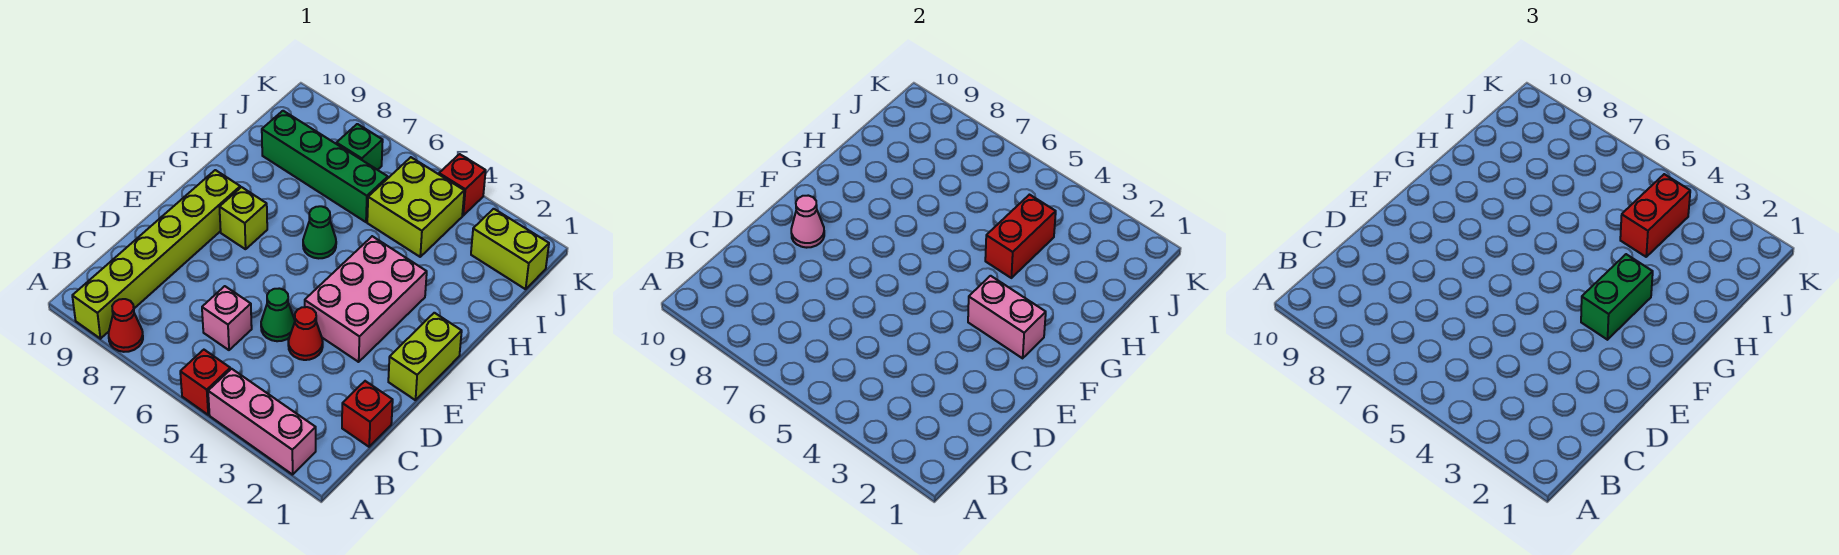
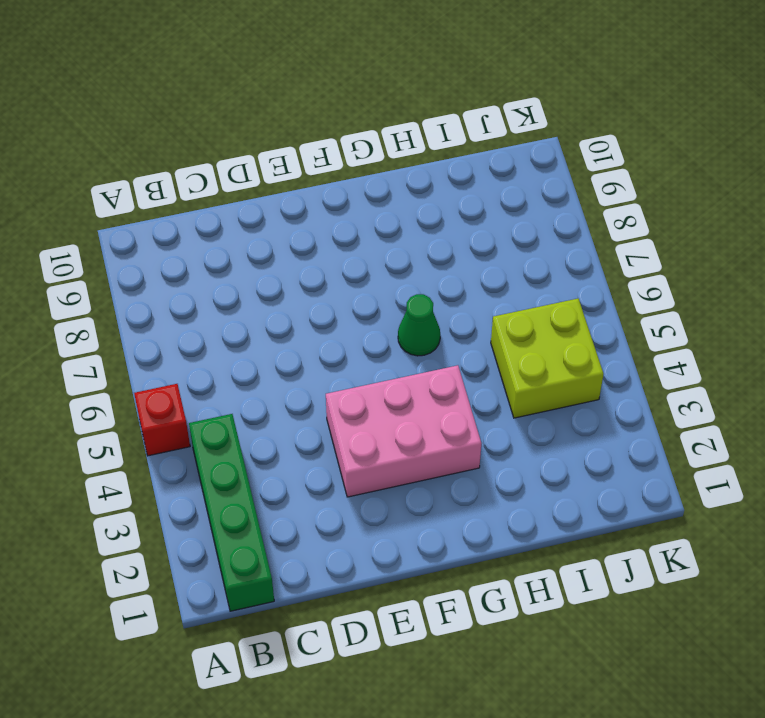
green 1x4 brick [189,414,274,611] -> green 1x4 brick moved to [262,111,388,222]
none -> pink 1x3 brick [208,369,316,475]
none -> red 1x1 cone [109,299,143,352]
none -> lime 1x6 brick [72,170,240,339]

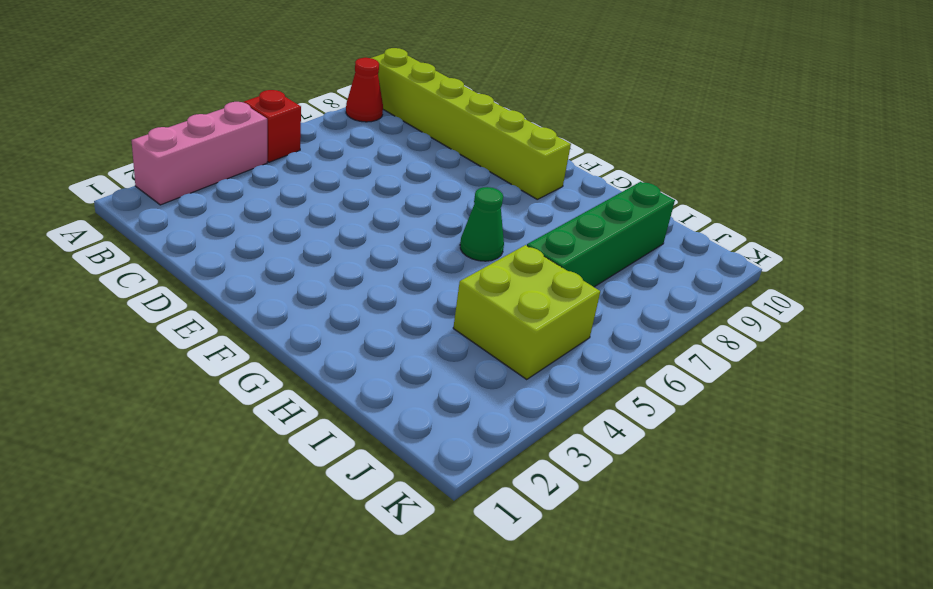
none -> red 1x1 brick [342,381,393,447]
none -> pink 1x1 brick [202,286,252,350]
none -> red 1x1 cone [288,307,323,360]

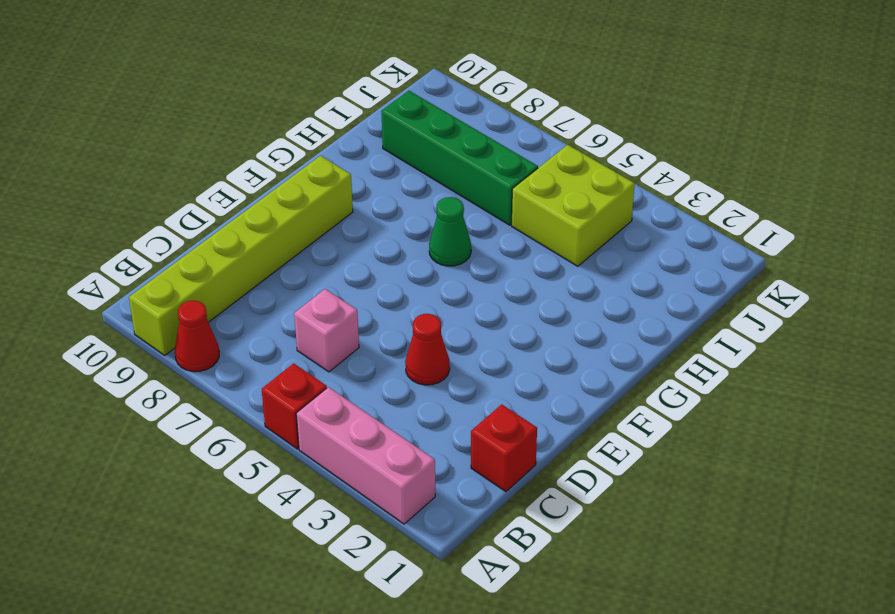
none -> green 1x1 cone [261,288,295,341]
none -> lime 1x2 brick [388,313,462,400]
none -> pink 2x3 brick [305,236,427,362]

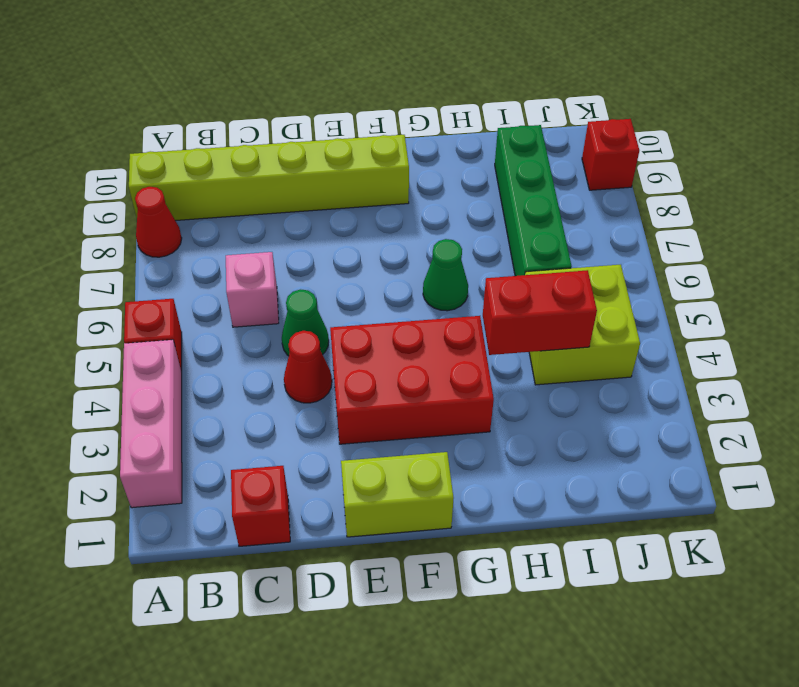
red 2x3 brick [330,316,494,444] -> pink 2x3 brick [305,236,427,362]
red 1x1 brick [582,119,639,190] -> red 1x1 brick moved to [439,154,486,216]
none -> lime 1x1 brick [220,187,267,249]
none -> lime 1x2 brick [471,209,549,289]
none -> green 1x1 brick [336,124,383,170]

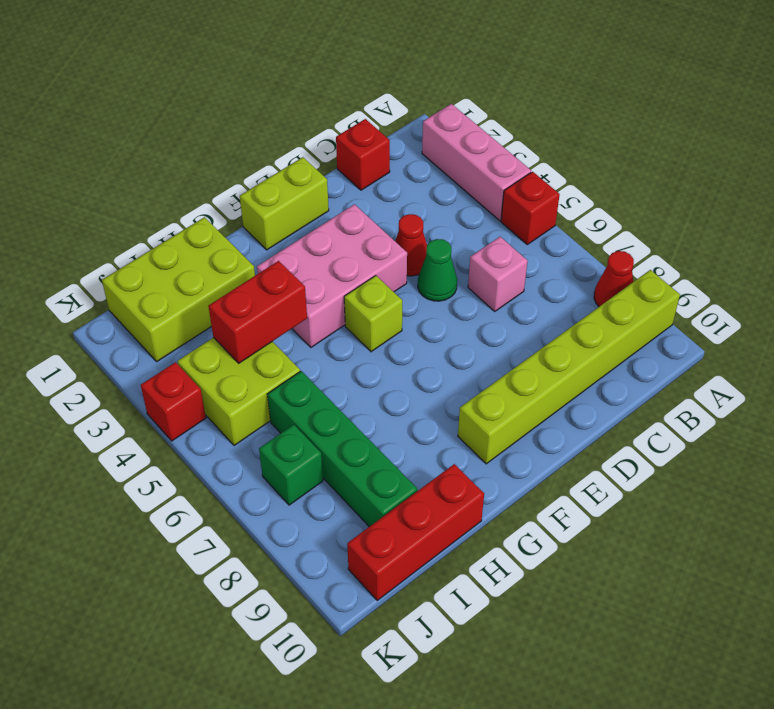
lime 1x1 brick [344,276,402,352] -> lime 1x1 brick moved to [220,187,267,249]
lime 2x3 brick [102,217,255,361] -> lime 1x2 brick [471,209,549,289]
red 1x3 brick [347,464,484,600] -> none
none -> green 1x1 cone [303,206,336,258]
none -> pink 1x1 cone [791,196,824,248]
none -> pink 1x2 brick [968,276,1046,358]

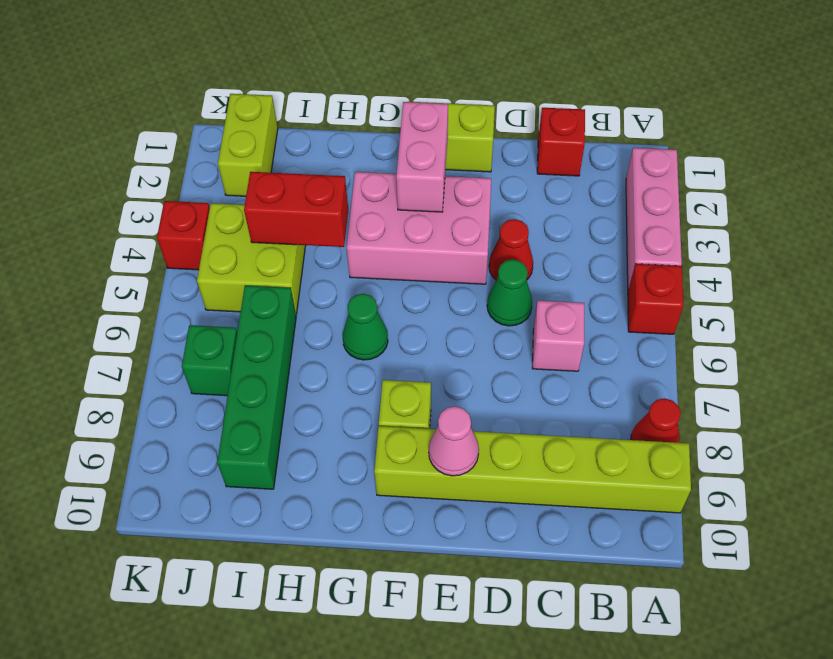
none -> green 1x2 brick [1581,254,1653,340]
none -> red 1x2 brick [1620,174,1690,257]

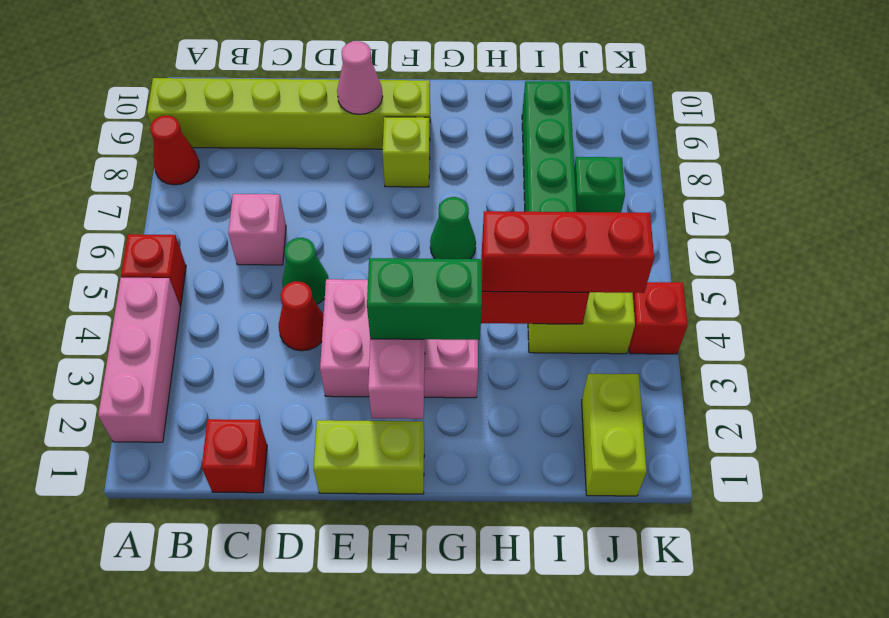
red 1x3 brick [482,211,654,293] -> red 1x2 brick [1620,174,1690,257]

